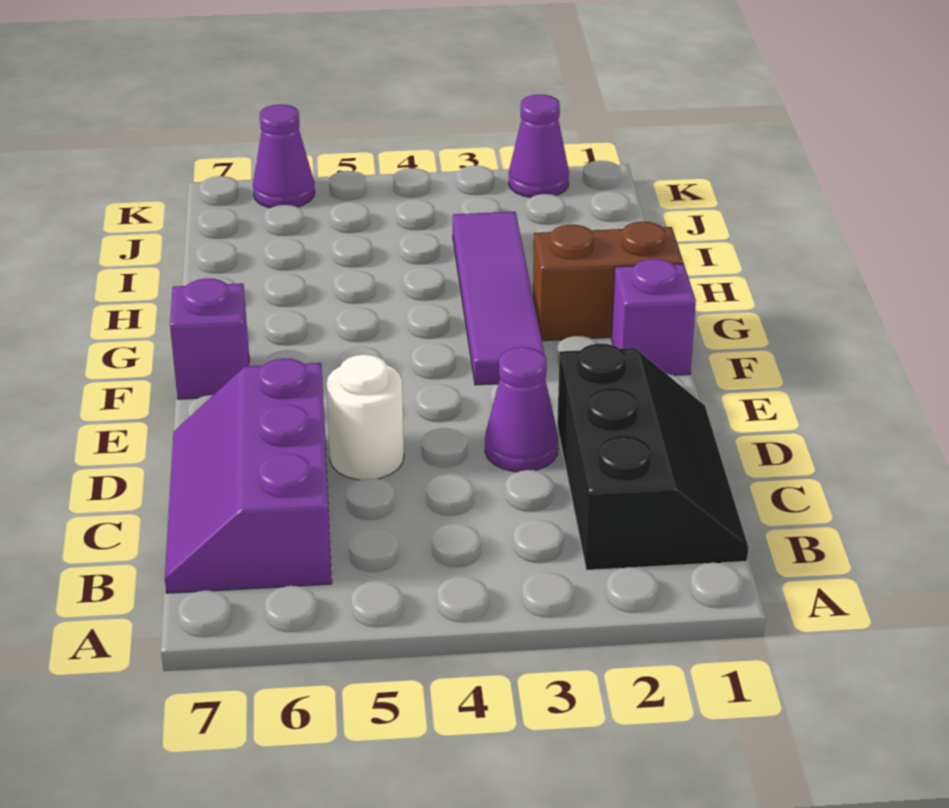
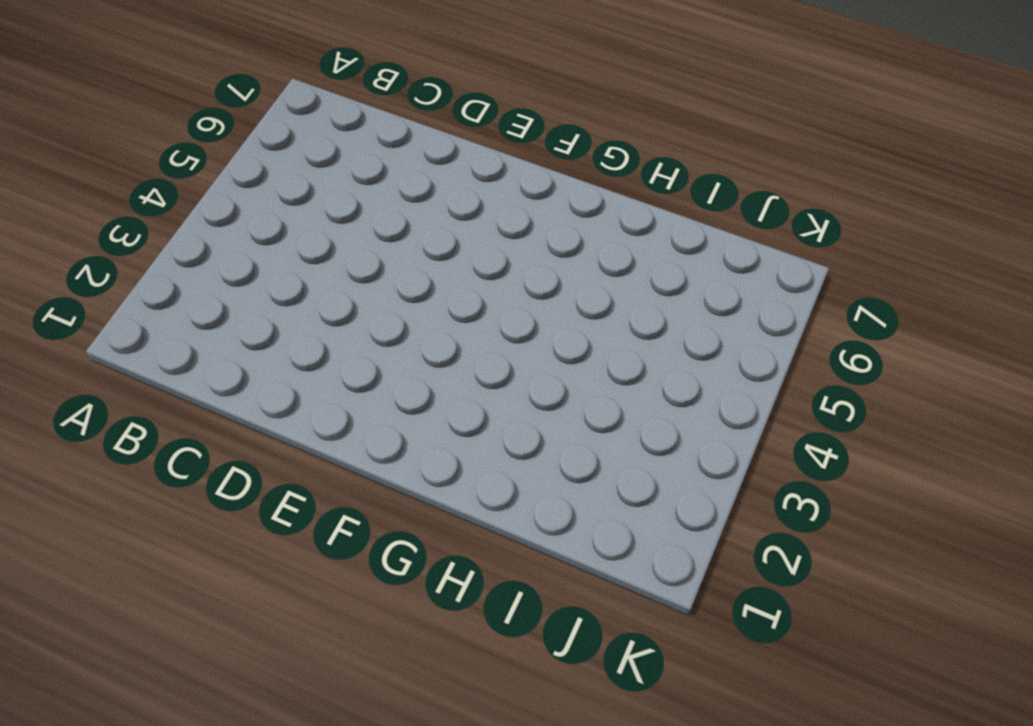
none -> black 2x3 slope [557,343,748,570]
none -> purple 2x3 slope [165,358,332,593]

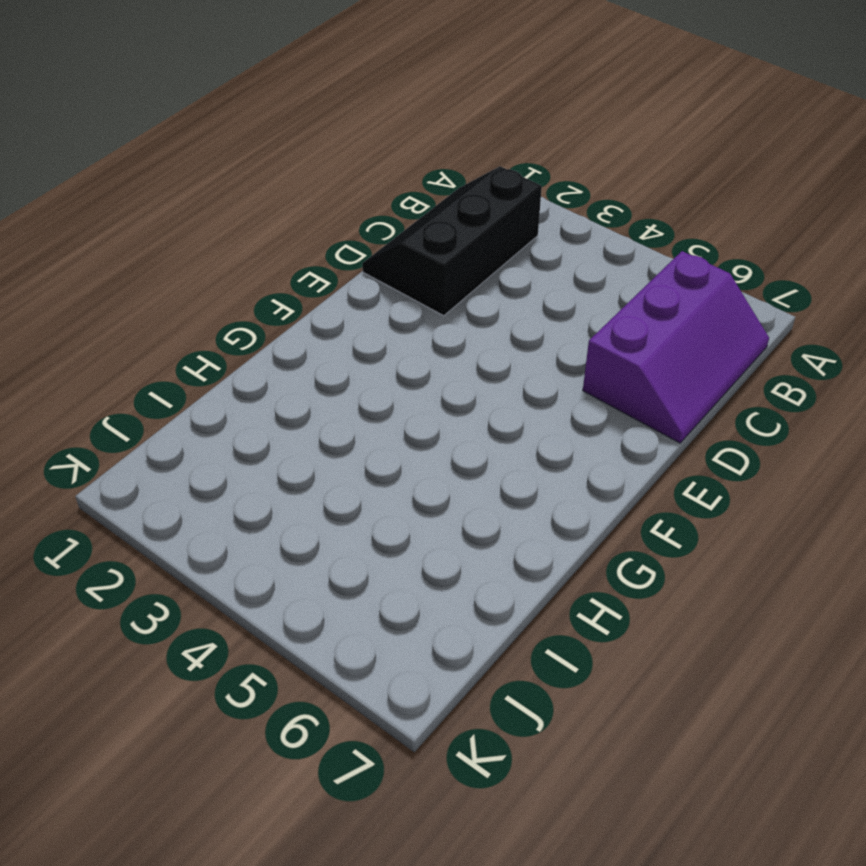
none -> purple 1x1 cone [485,347,558,472]
none -> white 1x1 round brick [326,355,404,480]

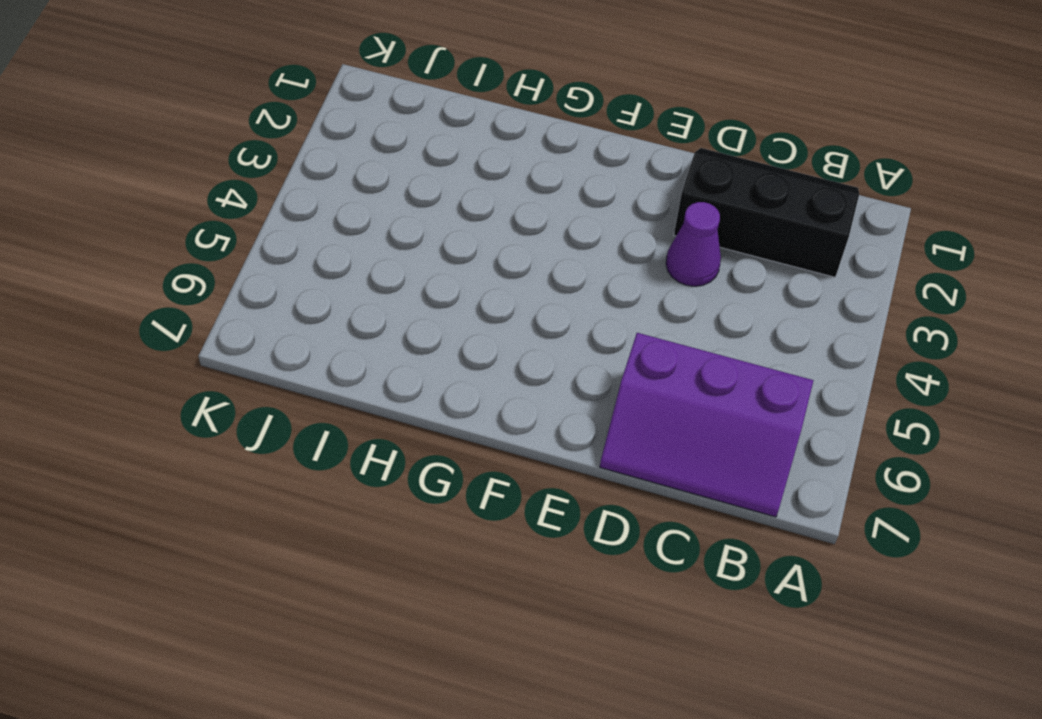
none -> white 1x1 round brick [326,355,404,480]
none -> purple 1x1 brick [612,259,696,375]

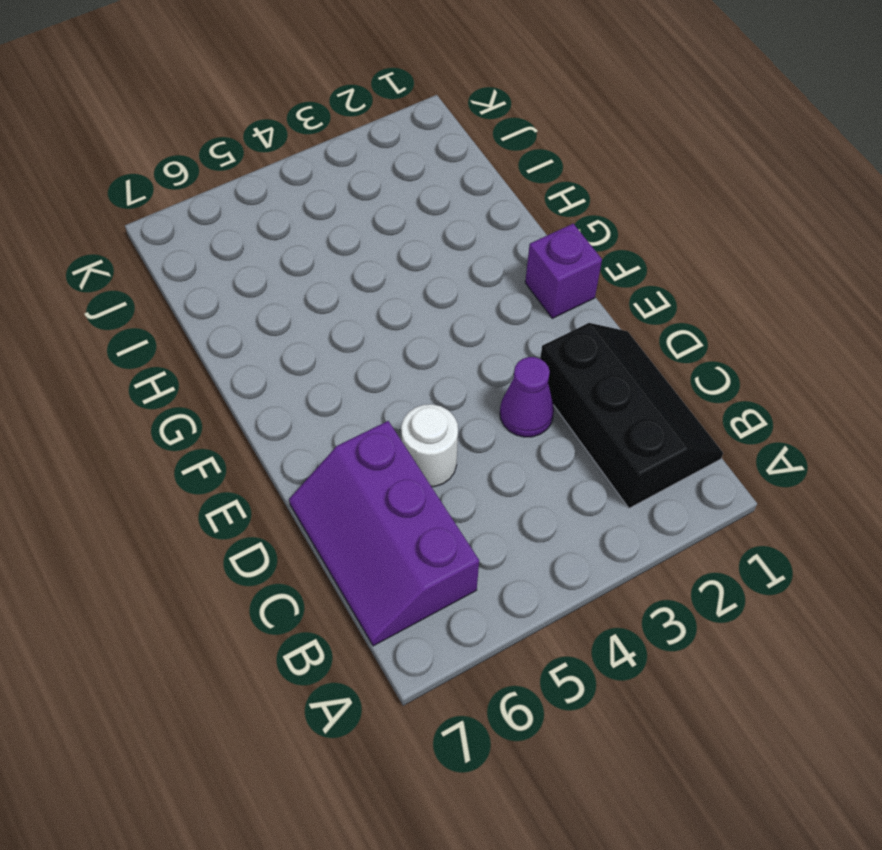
none -> purple 1x4 tile [453,212,545,385]
none -> purple 1x1 brick [170,278,249,399]

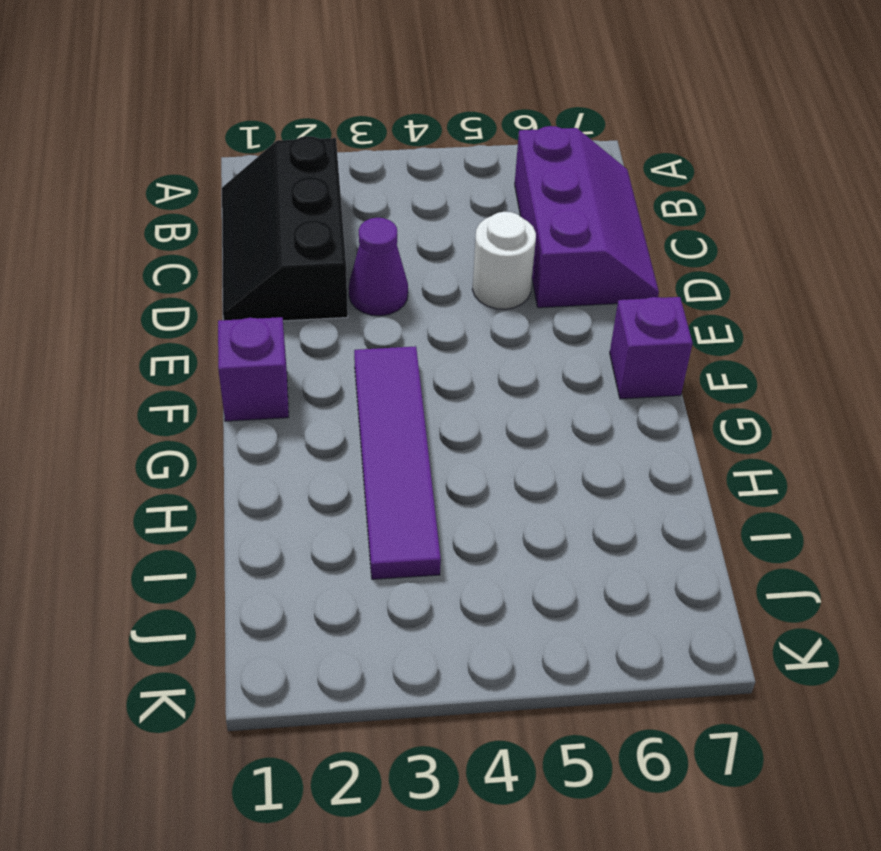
none -> brown 1x2 brick [533,222,683,341]
none -> purple 1x1 cone [509,95,569,198]

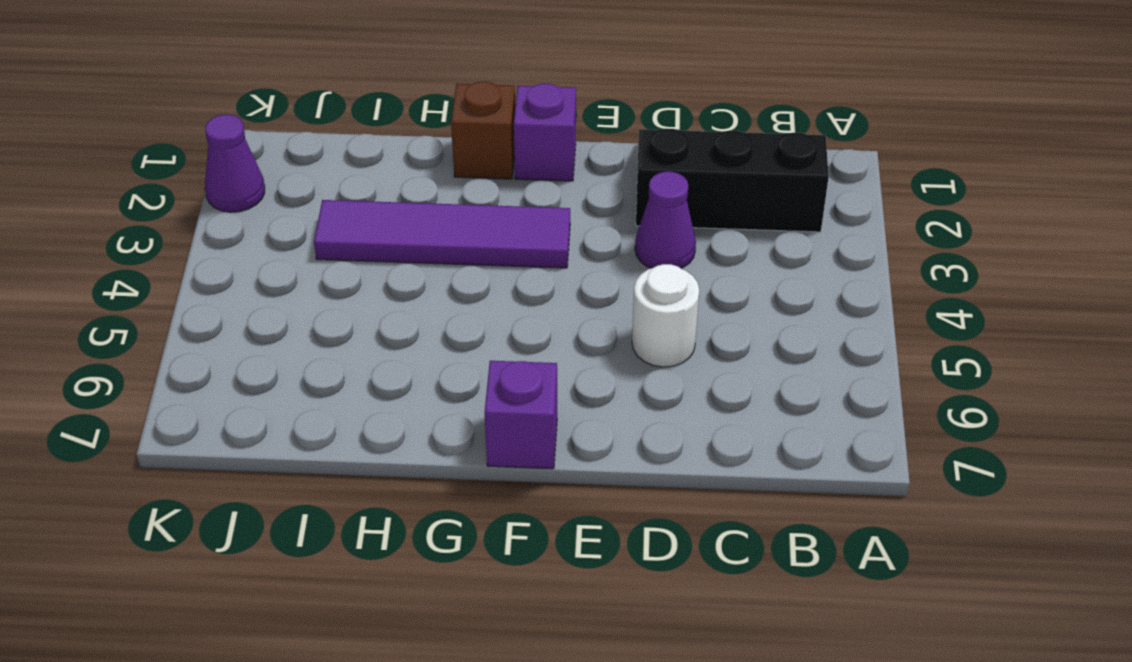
brown 1x1 brick [451,82,515,179] -> brown 1x2 brick [533,222,683,341]
none -> purple 2x3 slope [165,358,332,593]
none -> purple 1x1 cone [253,105,315,208]

